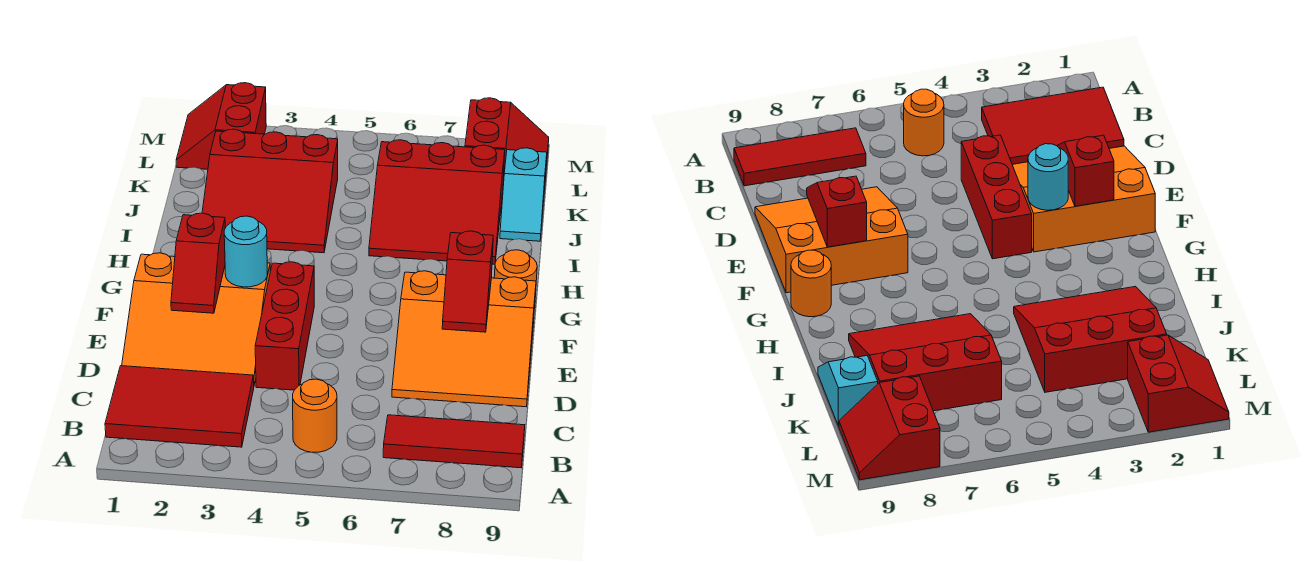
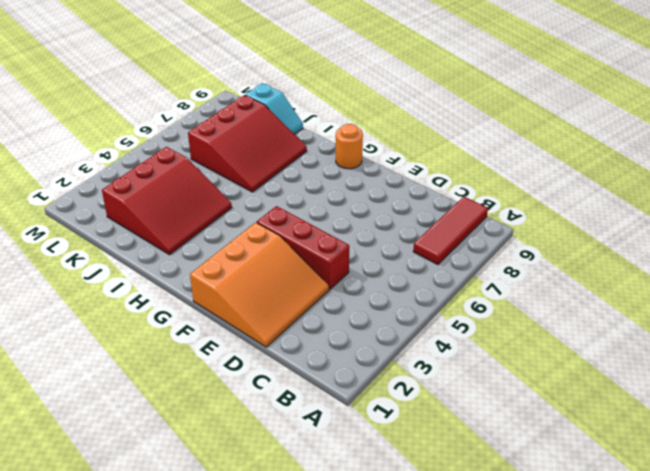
none -> red 2x3 tile [105,366,254,447]
none -> orange 1x1 round brick [293,379,337,452]
none -> orange 3x3 slope [392,271,536,407]

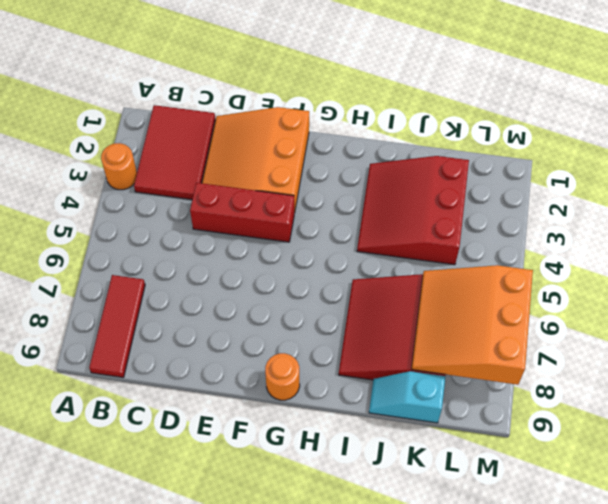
orange 1x1 round brick [101,143,137,190] -> orange 1x1 round brick moved to [293,379,337,452]
orange 3x3 slope [411,265,533,385] -> orange 3x3 slope moved to [392,271,536,407]
none -> red 2x2 slope [176,83,266,169]
none -> red 2x2 slope [465,98,549,186]
none -> red 1x2 slope [171,213,225,313]

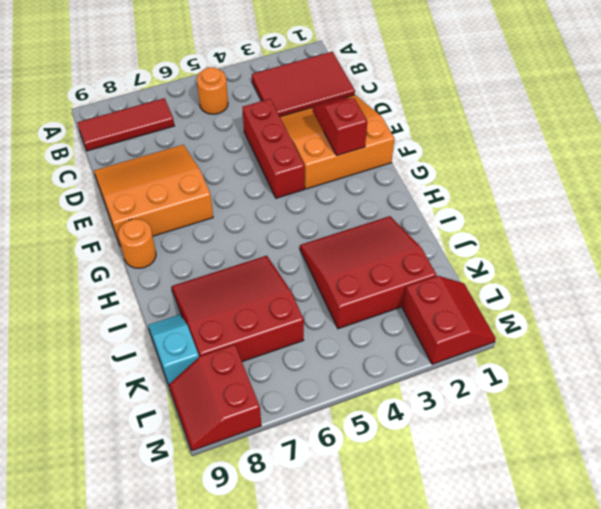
none -> red 1x2 slope [442,231,493,332]
none -> cyan 1x1 round brick [224,216,267,287]

